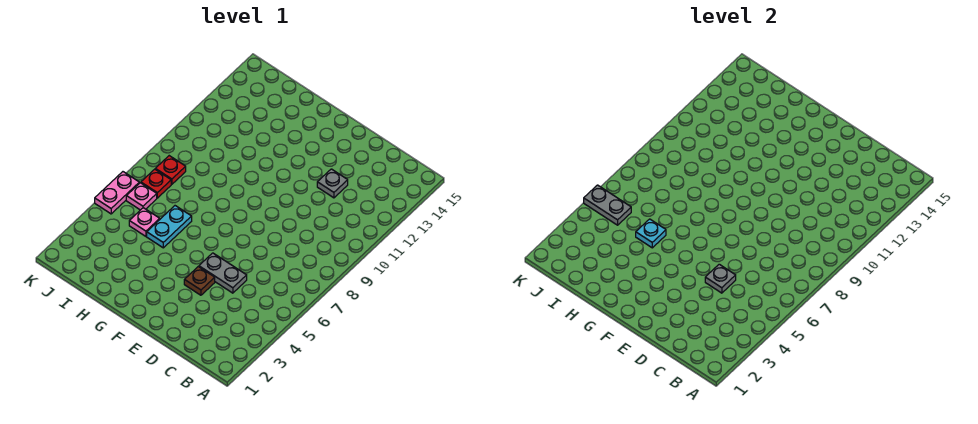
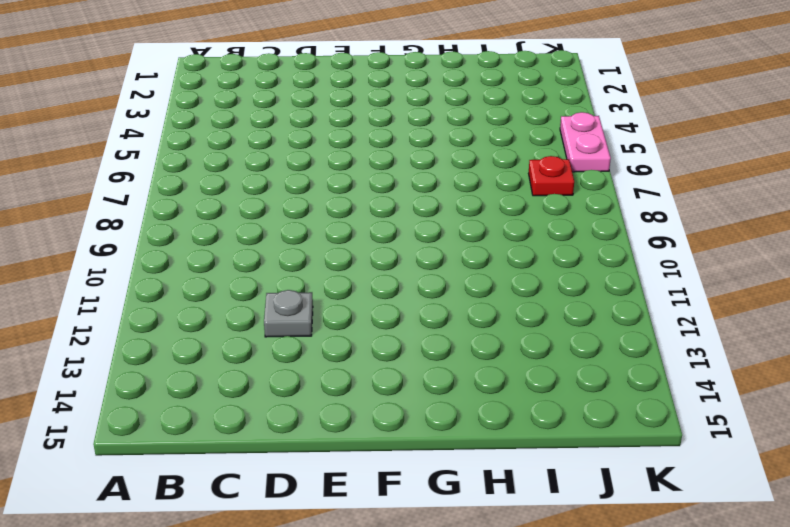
none -> grey 1x2 plate [199,253,247,293]
none -> brown 1x1 plate [184,267,215,295]
none -> cyan 1x2 plate [147,206,192,248]

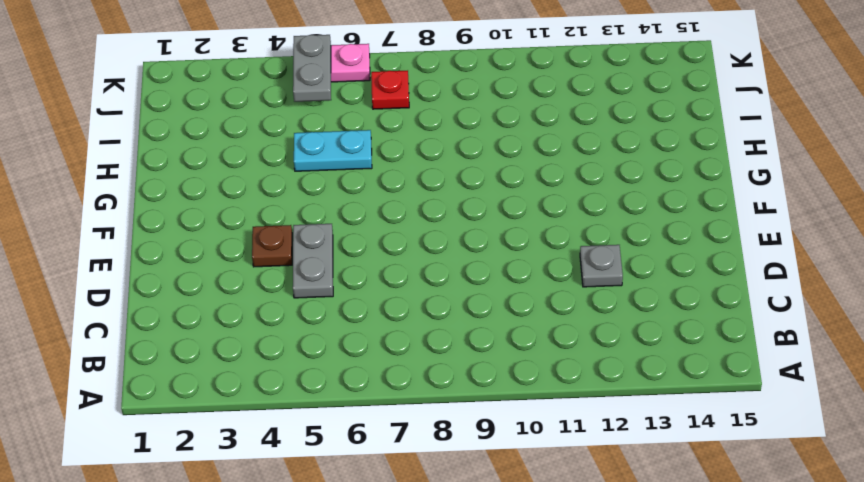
none -> pink 1x1 plate [129,208,160,236]
none -> pink 1x1 plate [126,183,157,210]
none -> red 1x1 plate [155,156,186,184]

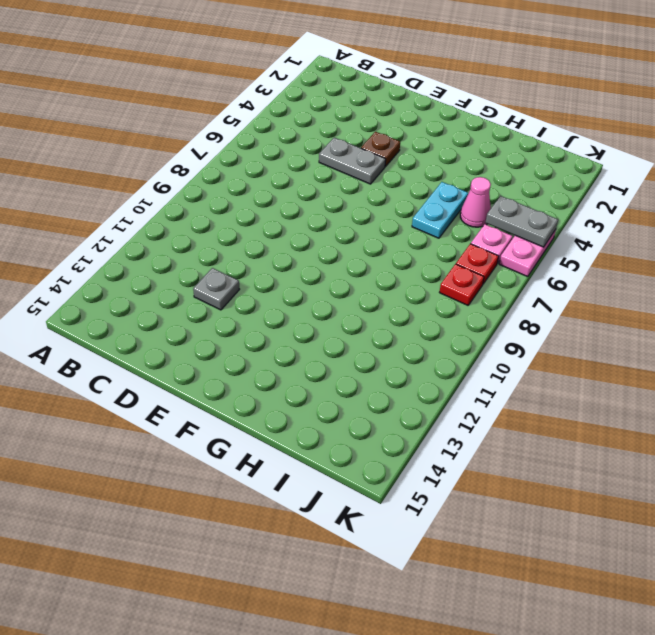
pink 1x1 cone [460,177,491,227] -> pink 1x1 plate [129,208,160,236]
none -> grey 1x1 plate [705,264,736,293]
none -> cyan 1x1 plate [636,219,666,248]

